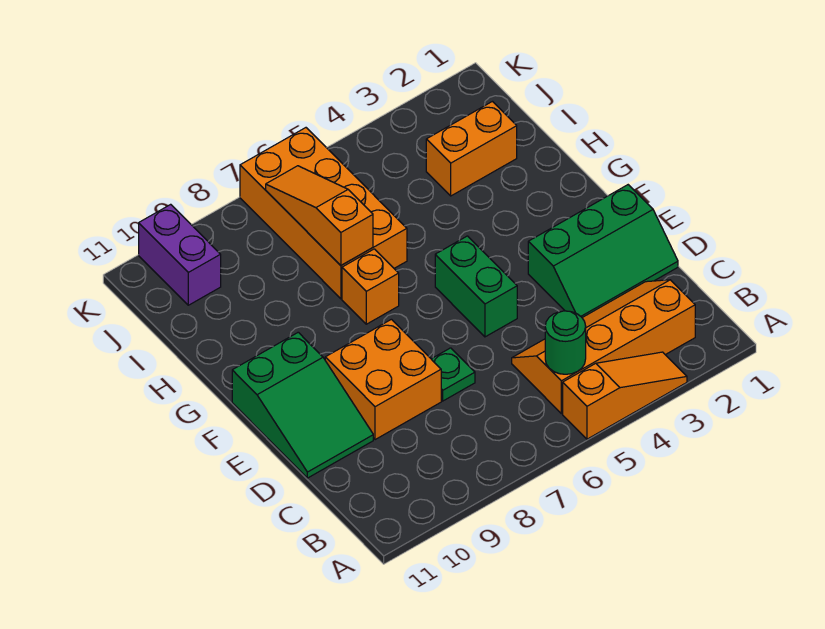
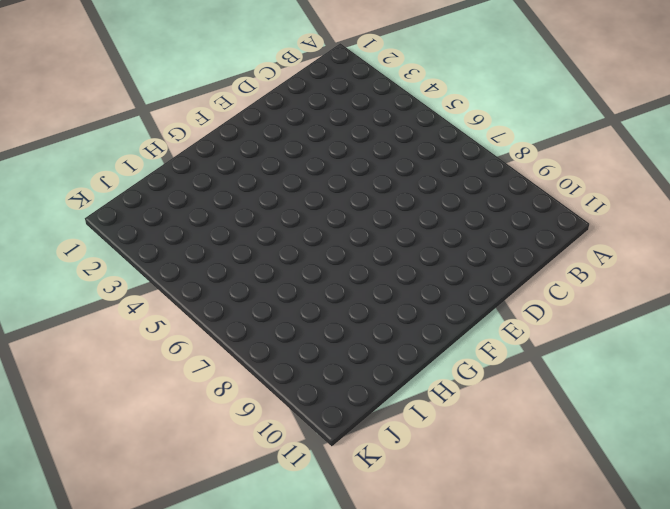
none -> orange 1x3 slope [563,352,687,439]
none -> orange 2x4 slope [512,280,695,414]
none -> green 2x3 slope [528,185,678,317]

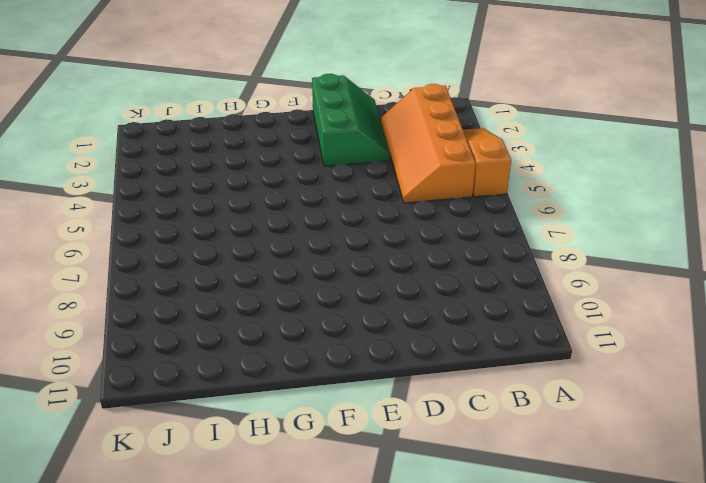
none -> green 1x1 plate [432,348,475,401]
none -> orange 2x2 brick [325,319,441,440]
none -> green 2x3 slope [232,332,373,478]

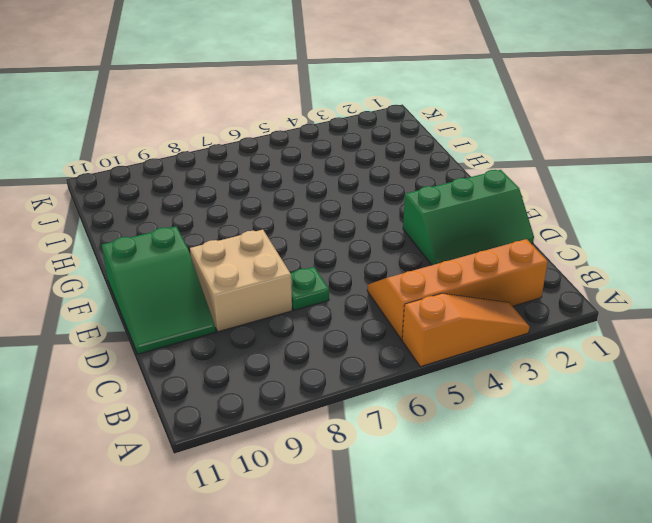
tan 2x2 brick [190,230,292,332] -> orange 2x2 brick [325,319,441,440]
none -> green 1x2 brick [435,236,517,337]
none -> orange 1x1 brick [342,249,399,324]
none -> orange 2x4 brick [240,128,407,299]

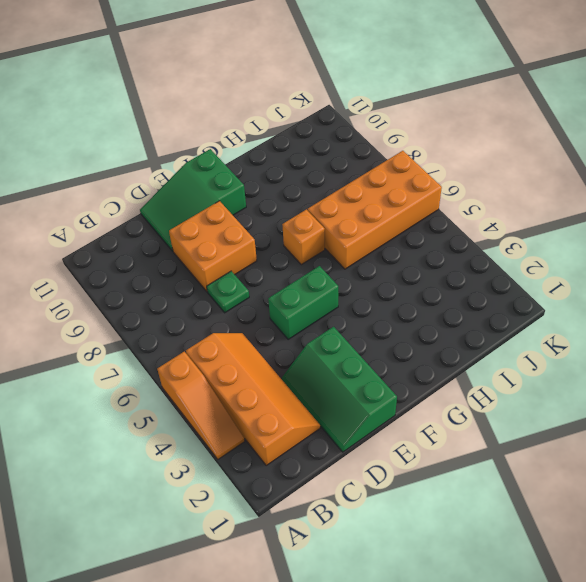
none -> orange 1x2 brick [426,102,517,196]
none -> purple 1x2 brick [139,204,221,305]
none -> green 1x1 round brick [545,311,586,374]

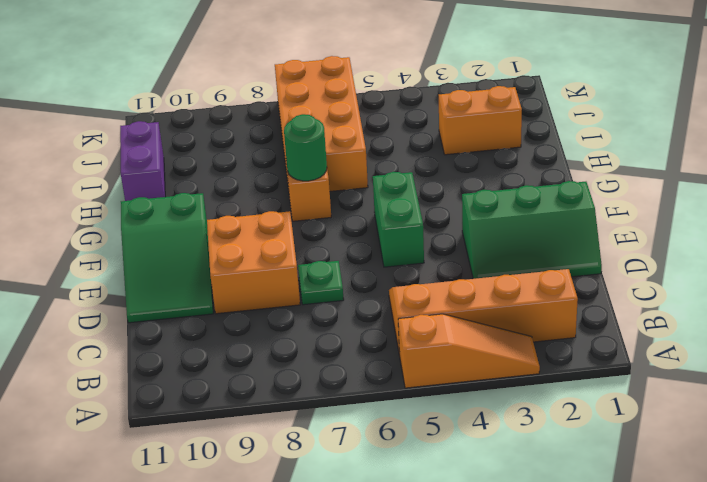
green 1x1 round brick [284,114,327,181] -> green 1x1 round brick moved to [545,311,586,374]
purple 1x2 brick [120,121,165,201] -> purple 1x2 brick moved to [139,204,221,305]
none -> orange 1x3 slope [266,166,373,265]

